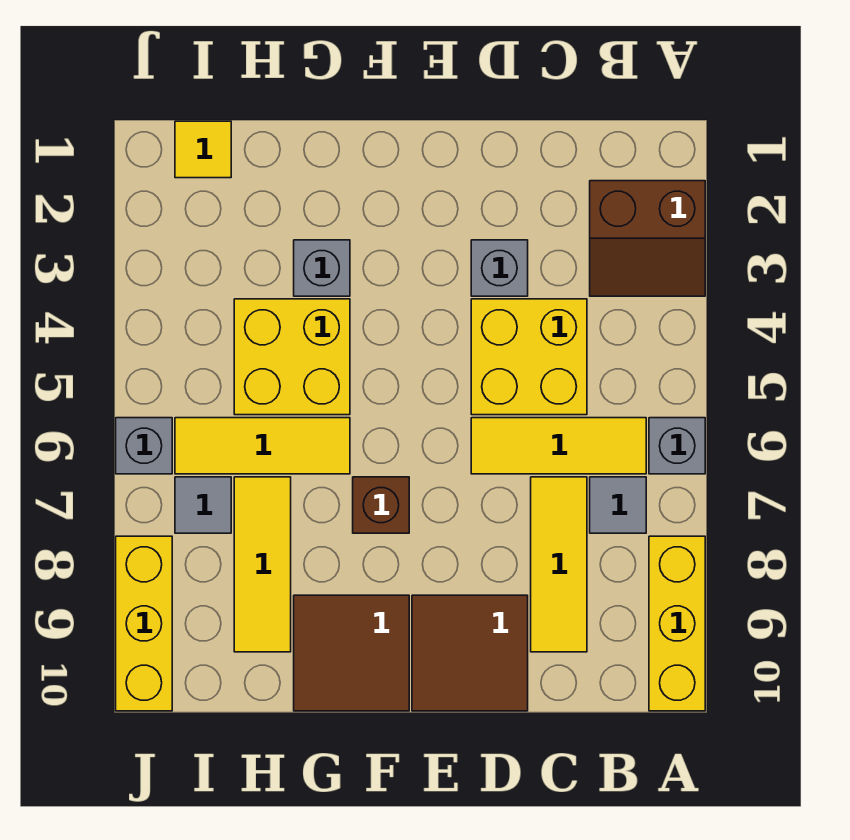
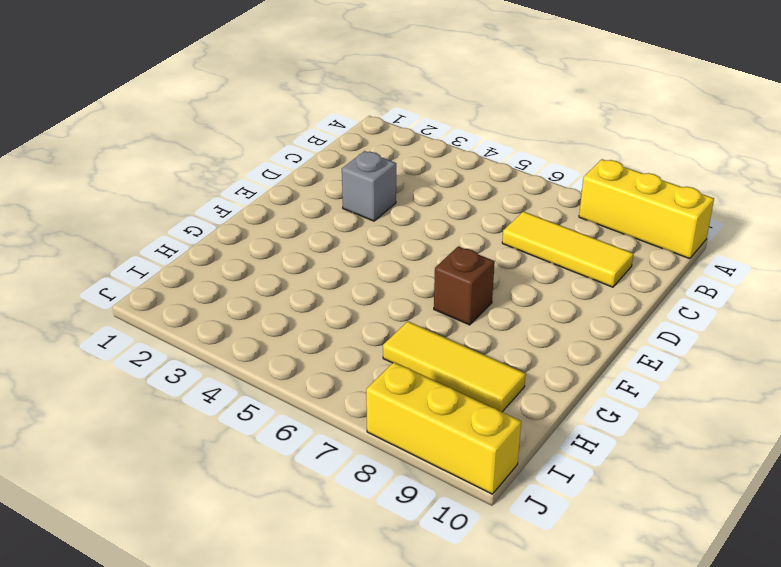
none -> brown 2x2 slope [590,181,705,296]
none -> grey 1x1 brick [649,418,705,474]
none -> yellow 1x3 tile [471,418,646,474]

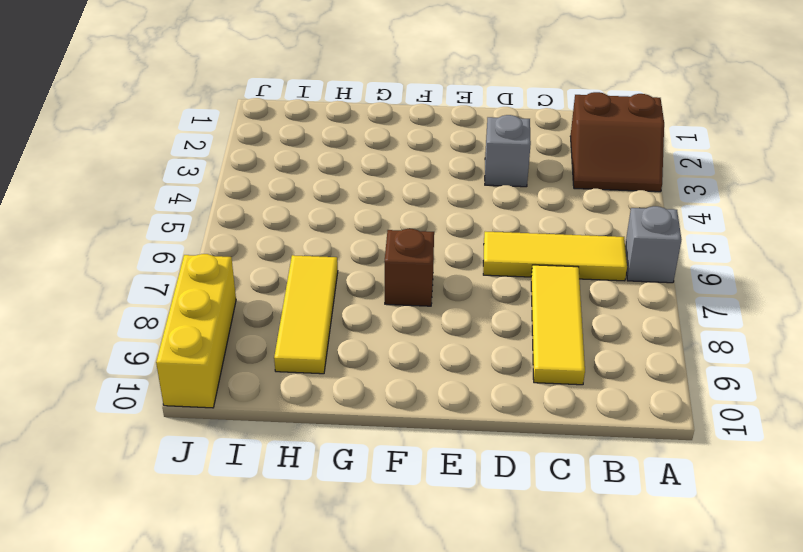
none -> yellow 1x3 brick [649,536,705,711]
none -> grey 1x1 tile [590,477,646,533]
none -> yellow 2x2 brick [471,299,587,415]

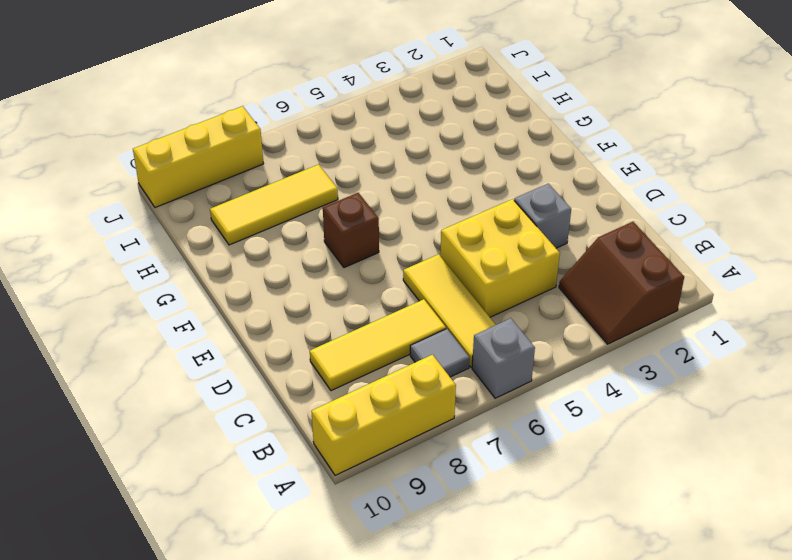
none -> brown 2x2 tile [412,595,528,711]
none -> brown 2x2 tile [294,595,409,711]
none -> grey 1x1 brick [294,240,350,296]

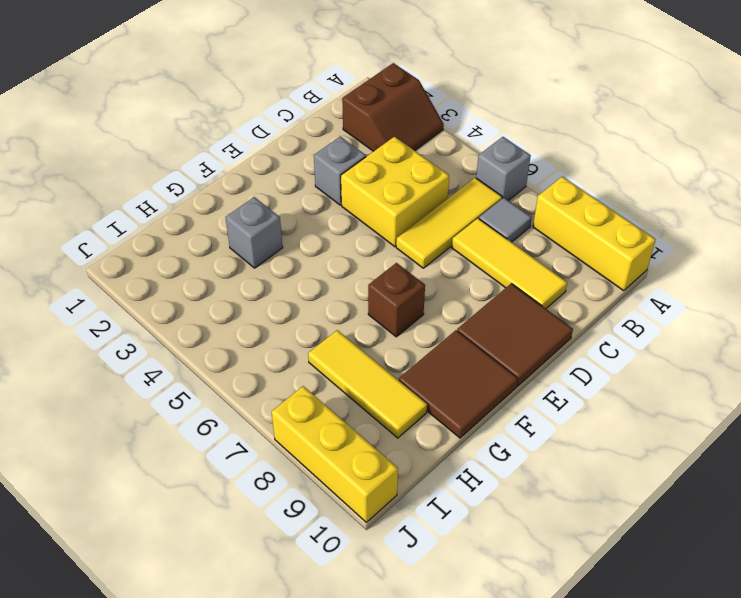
none -> yellow 2x2 brick [234,299,350,415]
none -> yellow 1x3 tile [175,418,350,474]
none -> yellow 1x1 tile [175,121,231,178]

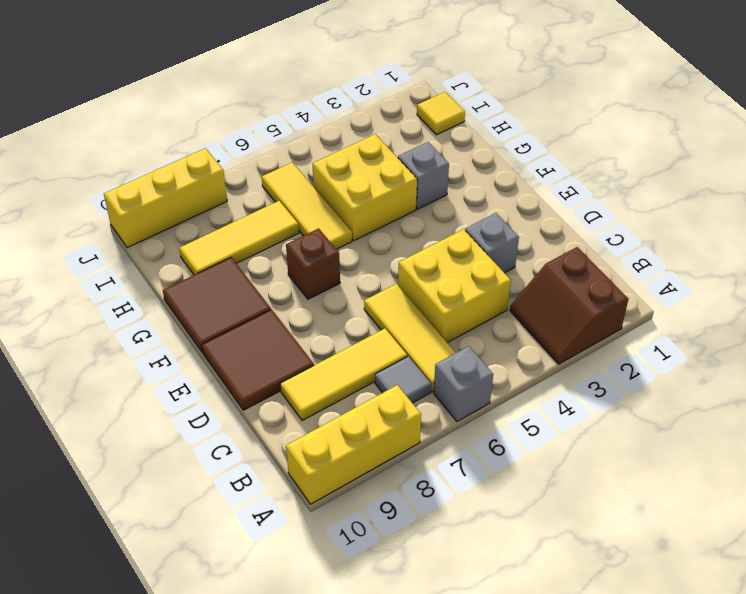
none -> grey 1x1 tile [175,477,231,533]
none -> grey 1x1 brick [116,418,172,474]

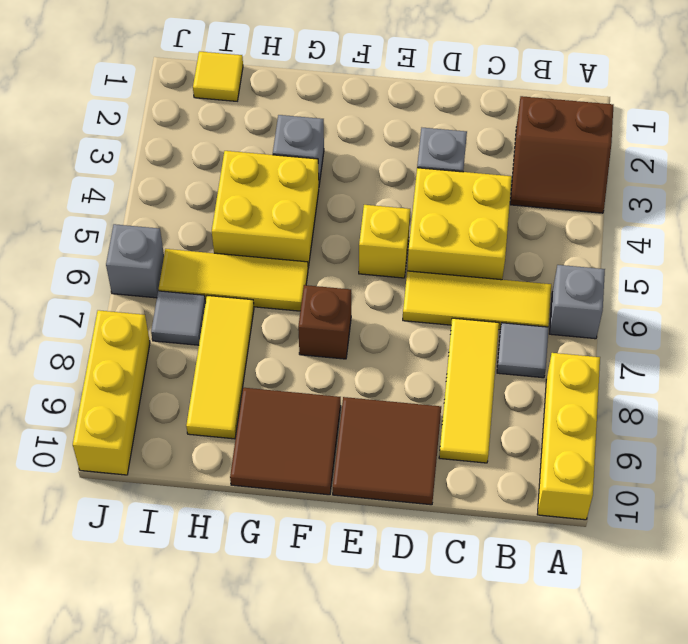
yellow 1x1 brick [359,205,410,278] -> none

